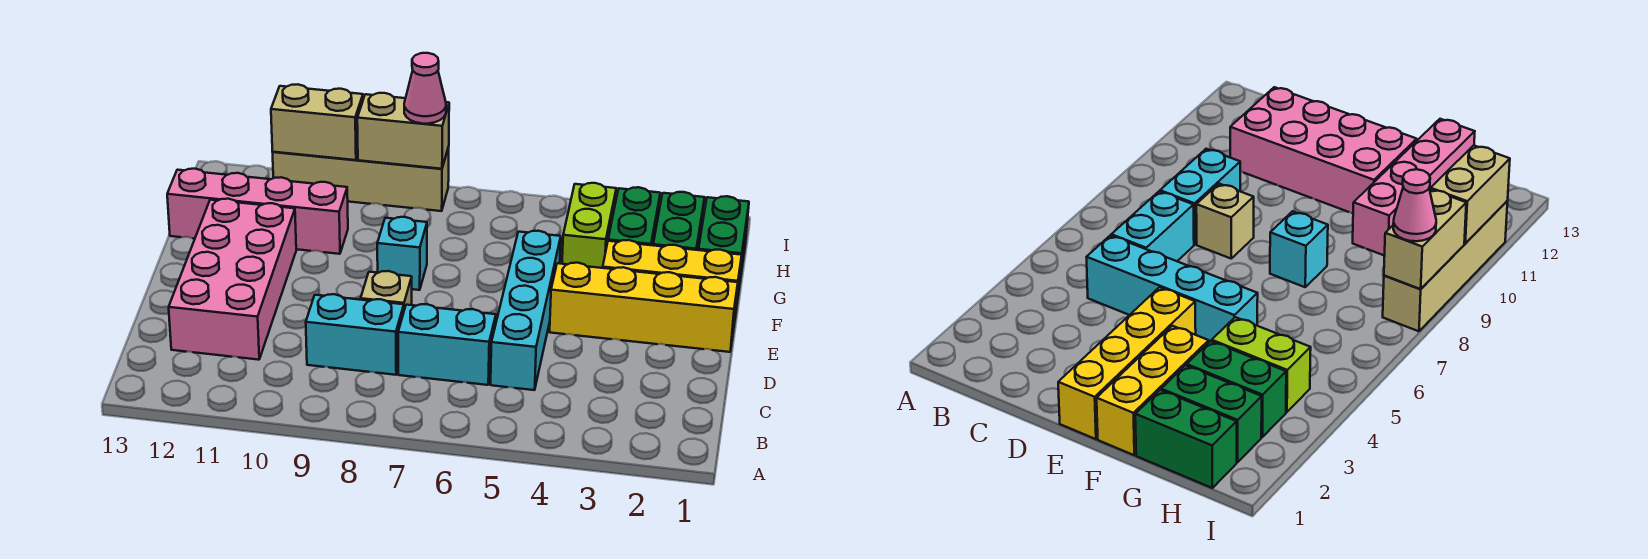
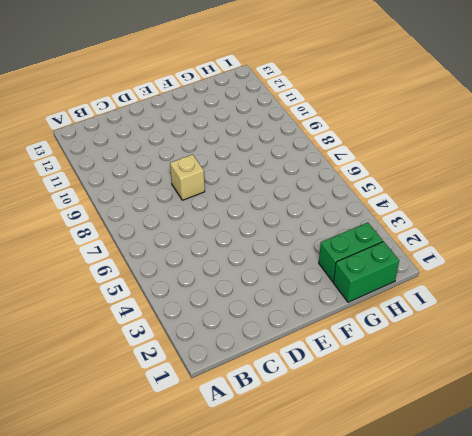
none -> cyan 1x4 brick [491,231,561,390]
none -> cyan 1x2 brick [398,304,496,385]
none -> cyan 1x2 brick [306,294,404,375]

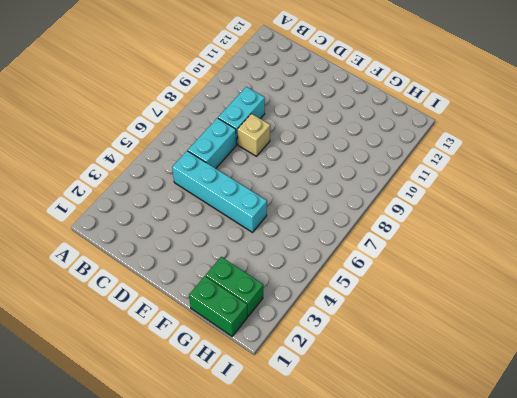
none -> pink 2x4 brick [169,199,296,360]
none -> yellow 1x4 brick [550,263,738,352]
none -> yellow 1x3 brick [603,240,742,316]

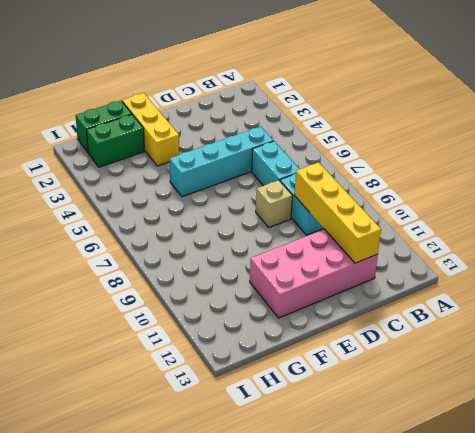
yellow 1x4 brick [294,162,381,263] -> yellow 1x4 brick moved to [550,263,738,352]
none -> cyan 1x1 brick [377,217,427,290]
none -> green 1x2 brick [608,187,660,245]
none -> lime 1x2 brick [562,183,616,268]

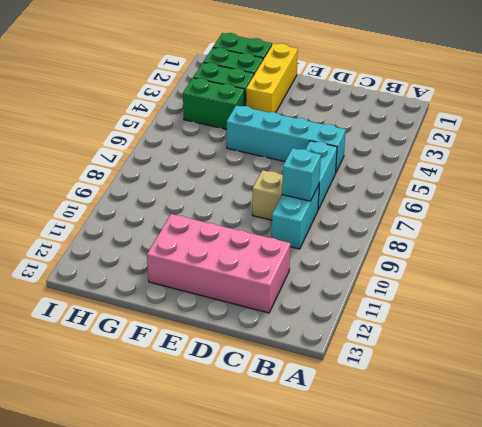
cyan 1x1 brick [282,148,321,201] -> cyan 1x1 brick moved to [377,217,427,290]
green 1x2 brick [183,78,244,129] -> lime 1x2 brick [562,183,616,268]
none -> yellow 1x4 brick [550,263,738,352]
none -> pink 1x4 brick [167,169,348,254]
none -> tan 1x4 brick [273,147,449,211]

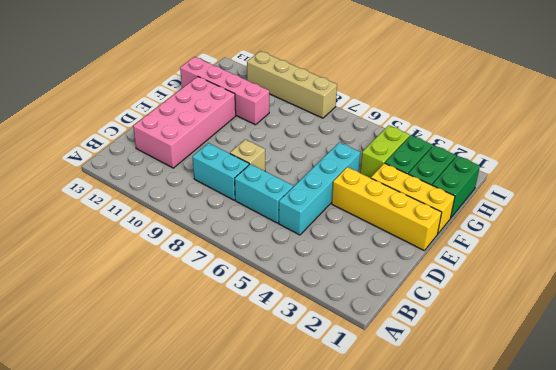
none -> cyan 1x1 brick [377,217,427,290]
none -> tan 1x2 brick [357,93,449,169]
none -> tan 1x2 brick [271,84,363,160]

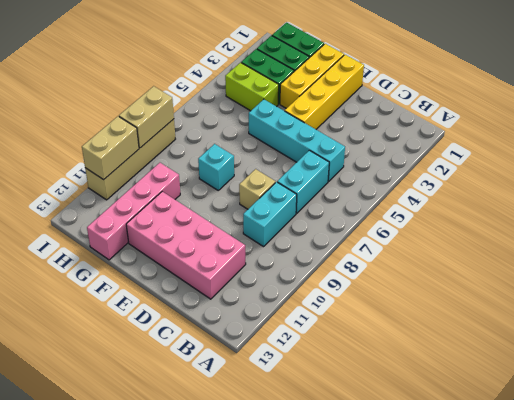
none -> pink 1x1 cone [404,53,446,124]

